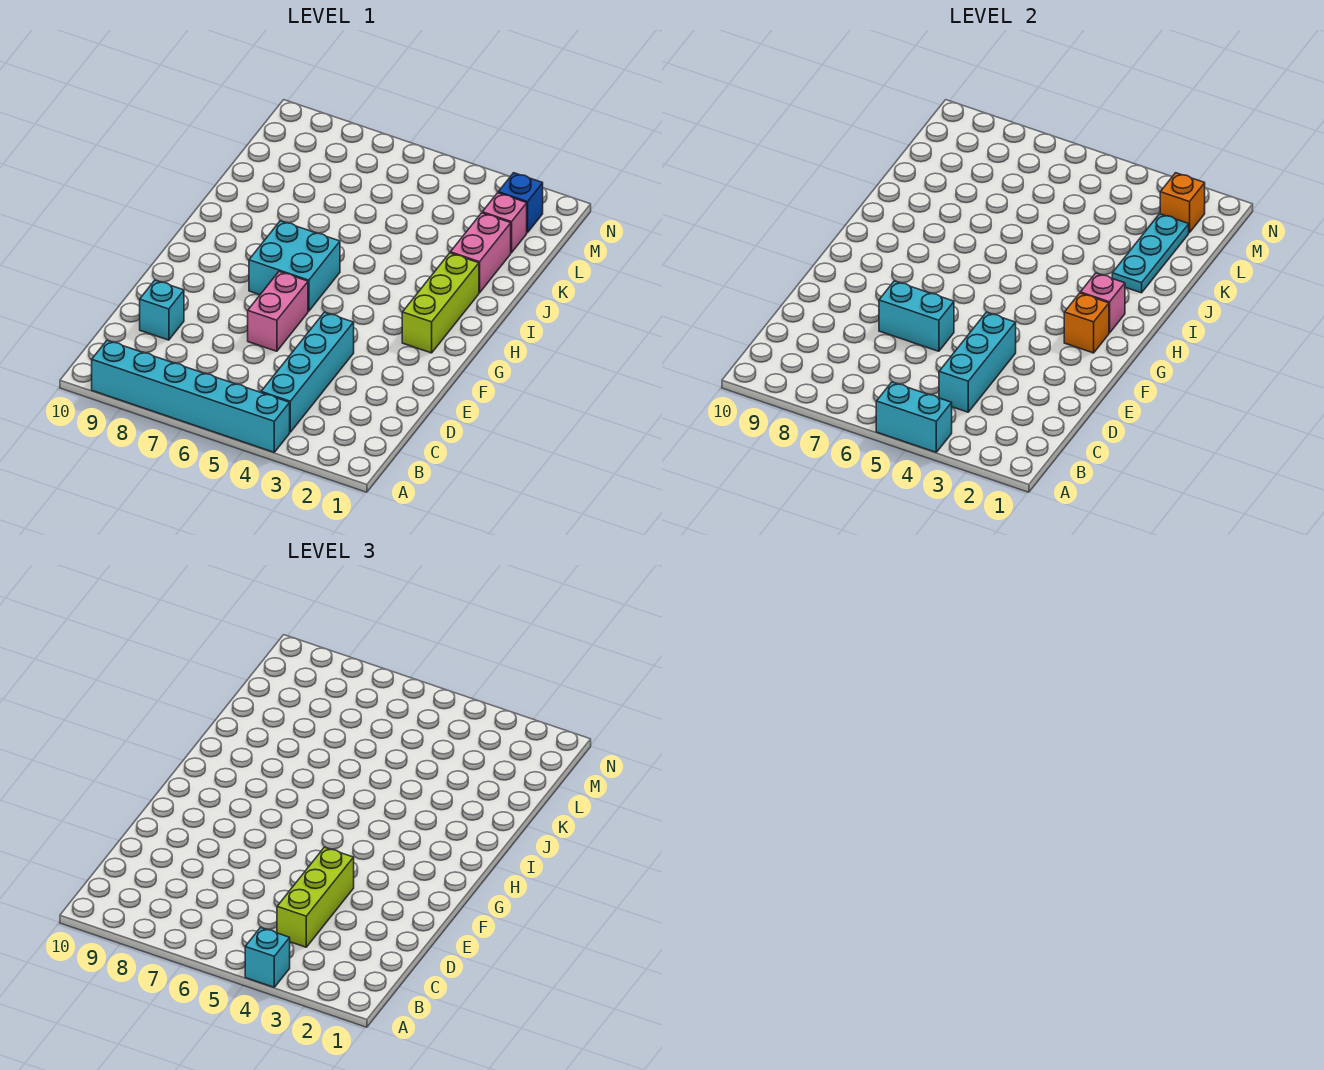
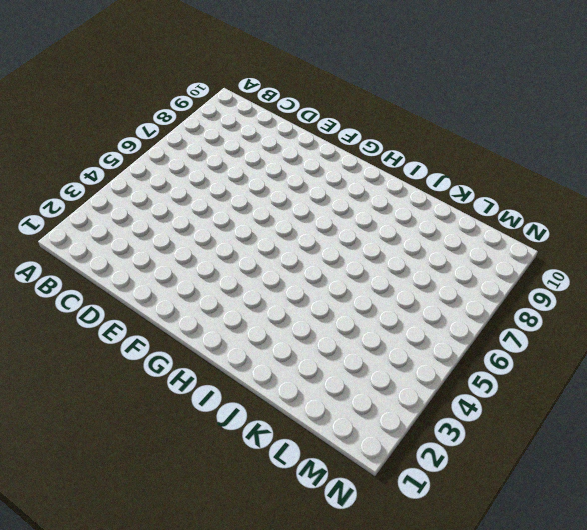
none -> cyan 1x6 brick [92,340,290,452]
none -> cyan 1x4 brick [261,312,354,432]
none -> cyan 1x1 brick [140,280,184,340]

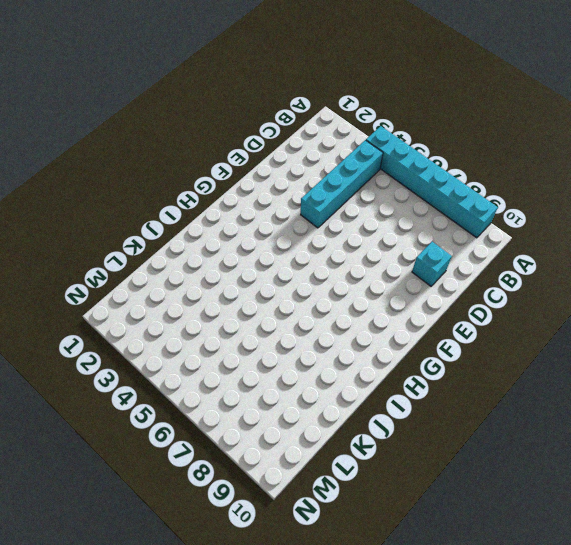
none -> pink 1x2 brick [248,271,308,351]
none -> lime 1x3 brick [402,253,479,353]
none -> cyan 2x2 brick [249,221,340,311]

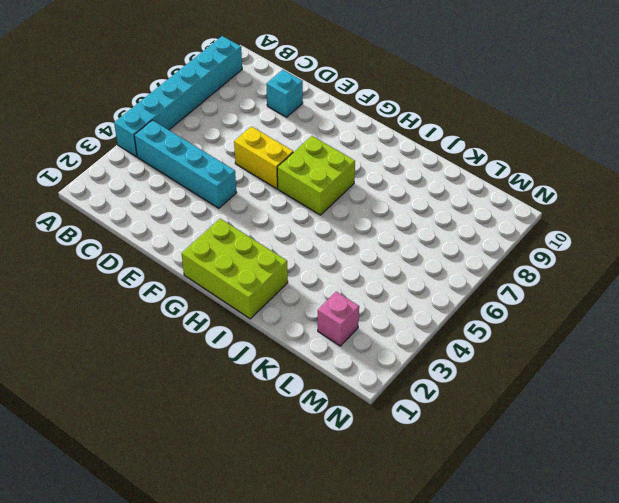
yellow 1x2 brick [234,126,293,189] -> pink 1x2 brick [248,271,308,351]
lime 2x3 brick [182,219,288,319] -> lime 1x3 brick [402,253,479,353]
lime 2x2 brick [277,136,355,215] -> cyan 2x2 brick [249,221,340,311]
none -> pink 1x2 brick [450,213,511,293]
none -> blue 1x1 brick [498,173,543,233]
none -> cyan 1x2 brick [876,382,952,452]

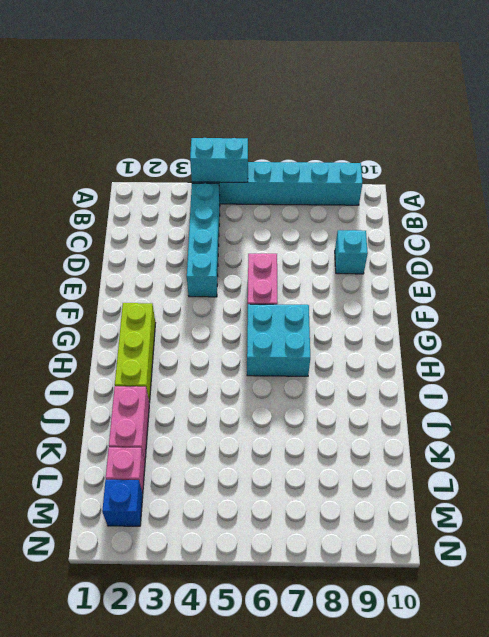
none -> cyan 1x3 brick [939,312,1016,412]
none -> cyan 1x2 brick [879,281,954,351]
none -> orange 1x1 brick [1064,293,1109,353]

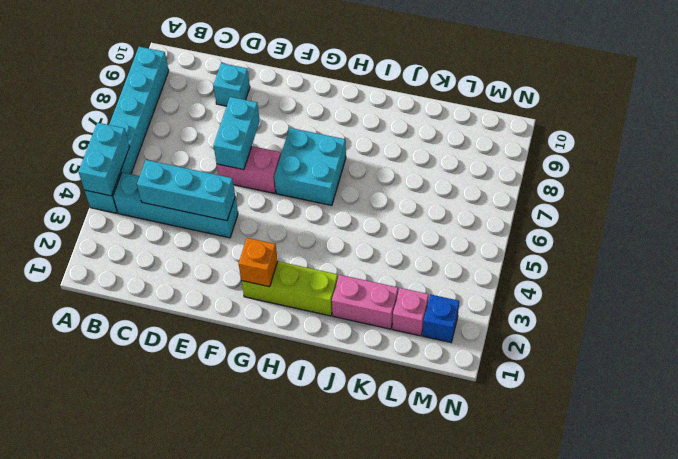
none -> pink 1x1 brick [1080,273,1125,333]
none -> cyan 1x3 plate [1112,214,1189,293]
none -> orange 1x1 brick [1160,173,1205,233]

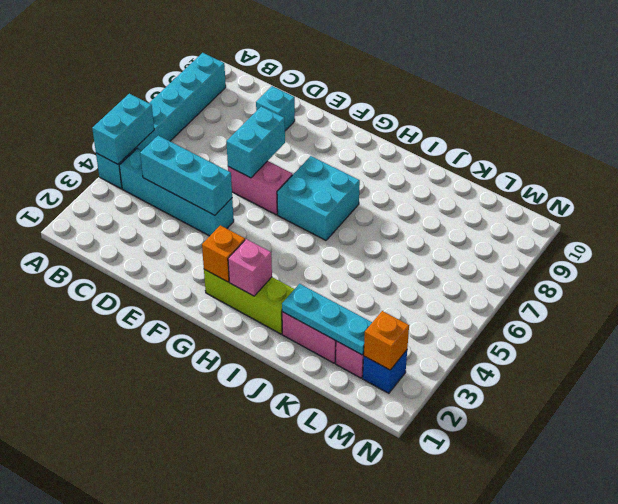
none -> cyan 1x1 brick [245,928,290,987]
none -> lime 1x3 brick [277,847,354,947]

